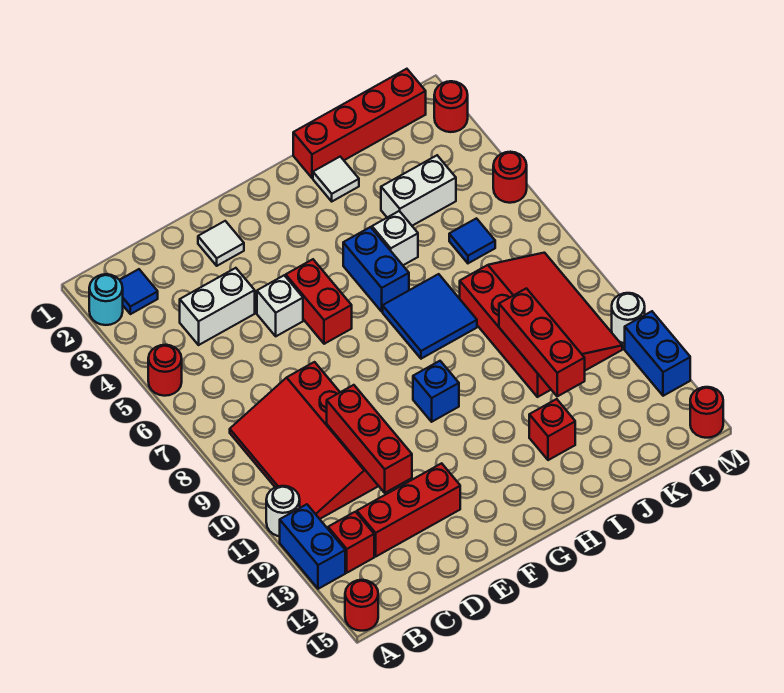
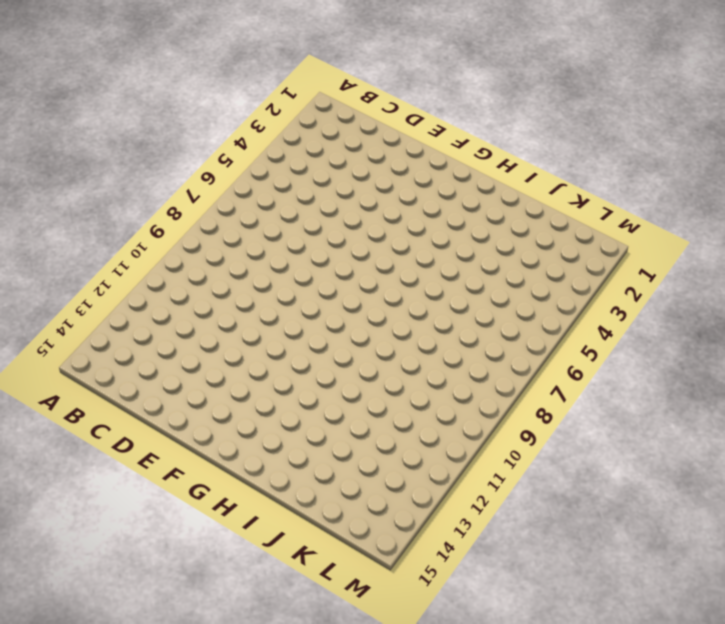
none -> cyan 1x1 round brick [89,274,123,325]
none -> red 1x1 round brick [148,345,182,396]
none -> white 1x1 round brick [266,486,300,536]
none -> blue 1x2 brick [280,504,345,589]

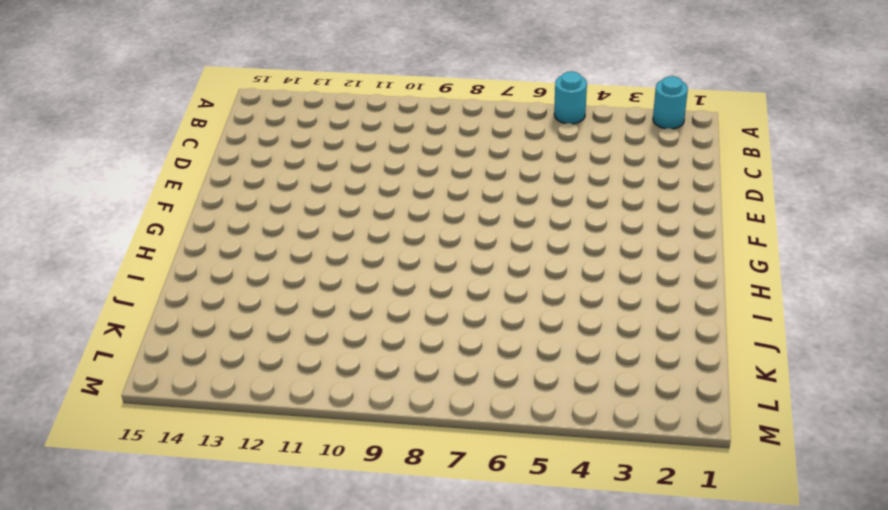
cyan 1x1 round brick [554,71,587,124] -> red 1x1 round brick [148,345,182,396]
none -> white 1x1 round brick [266,486,300,536]
none -> blue 1x2 brick [280,504,345,589]
none -> red 1x1 round brick [345,580,378,631]
none -> blue 1x1 tile [120,269,158,314]

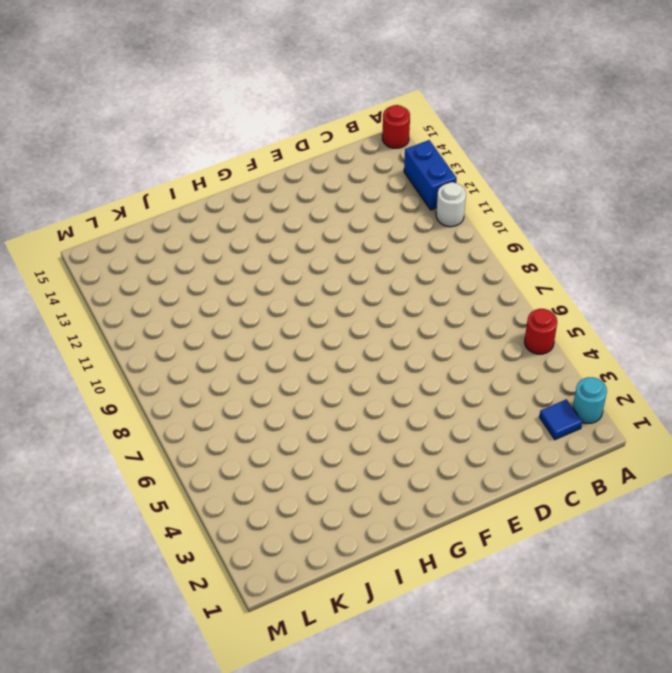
none -> red 3x4 slope [230,362,378,519]
none -> red 1x1 brick [328,512,374,573]
none -> white 1x2 brick [180,268,255,345]
none -> red 1x3 brick [357,463,460,556]

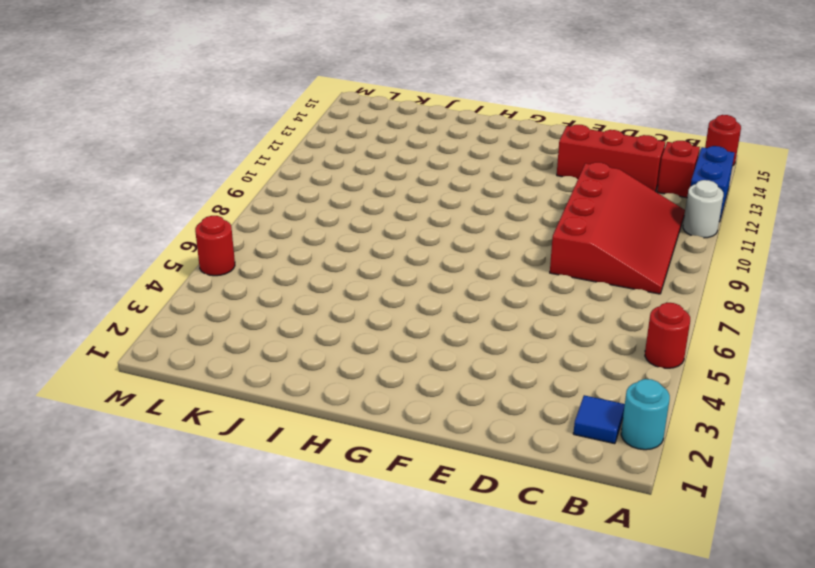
none -> white 1x2 brick [180,268,255,345]
none -> white 1x1 tile [198,221,244,266]
none -> white 1x1 brick [257,275,303,336]
none -> red 1x2 brick [286,259,352,344]

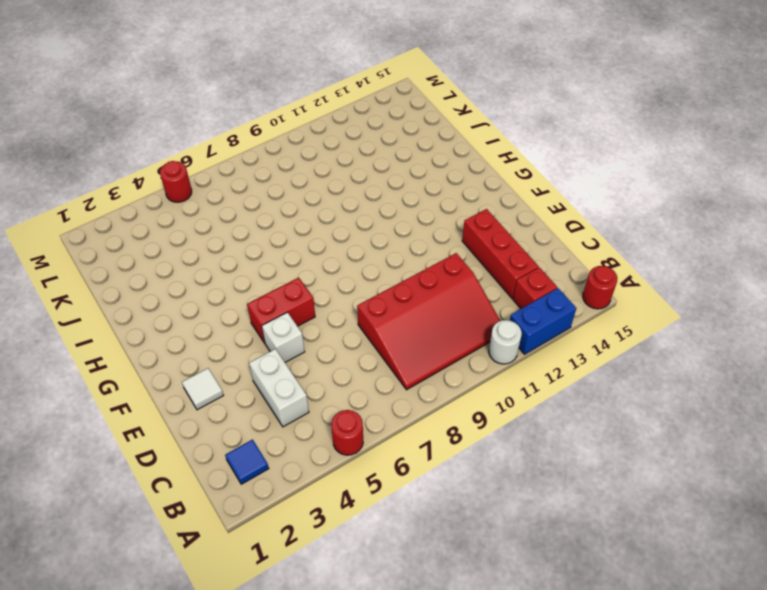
none -> cyan 1x1 round brick [89,274,123,325]
none -> blue 1x1 brick [413,361,459,422]
none -> blue 1x2 brick [343,227,409,311]
none -> blue 2x2 tile [383,274,477,359]

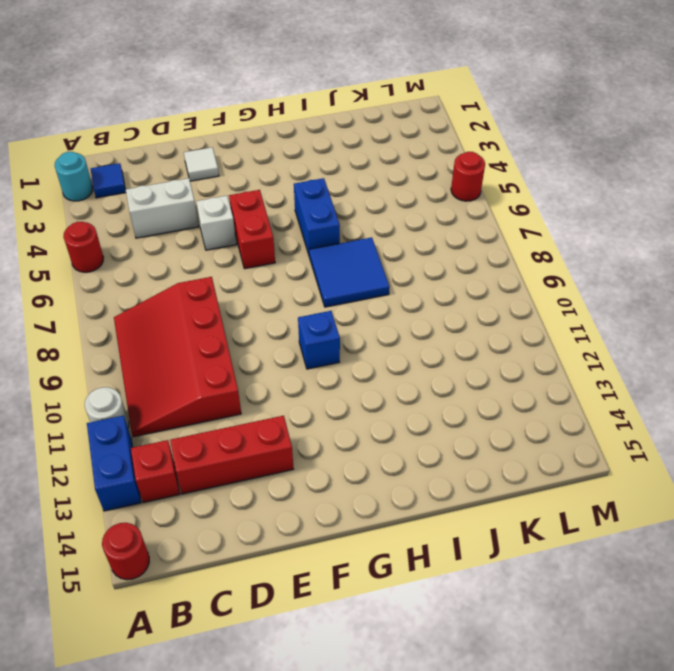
none -> red 1x4 brick [293,69,426,178]
none -> white 1x1 tile [313,157,359,201]
none -> white 1x1 brick [372,211,418,265]
none -> red 1x1 brick [529,399,575,460]

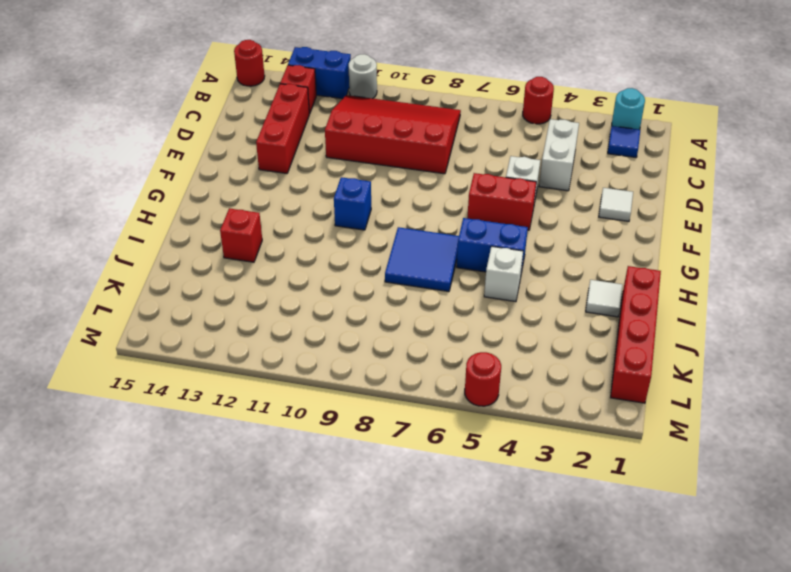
none -> white 1x2 brick [381,155,456,226]
none -> red 3x4 slope [460,253,622,397]
none -> blue 1x1 tile [449,218,495,263]
none -> red 1x1 round brick [434,81,468,132]

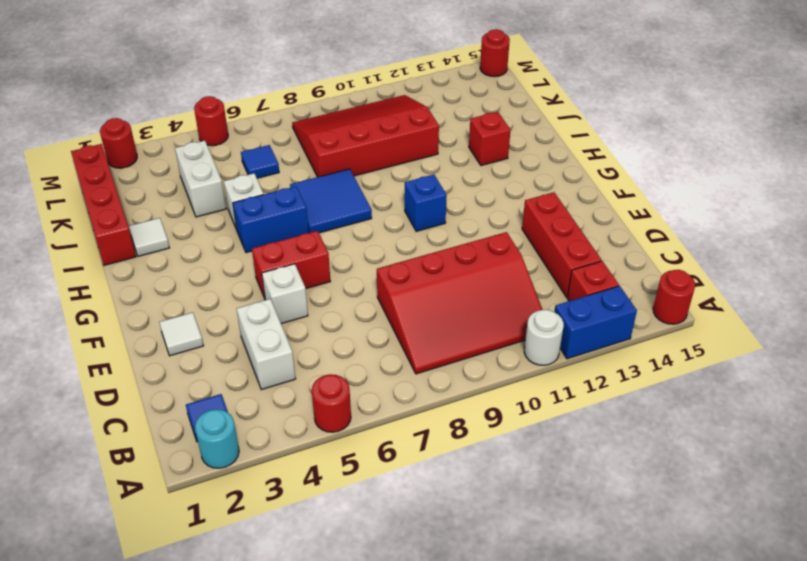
none -> white 1x1 round brick [612,293,645,343]
none -> blue 1x2 brick [625,311,690,396]
none -> red 1x3 brick [327,385,412,493]
none -> red 1x3 brick [499,288,585,396]

